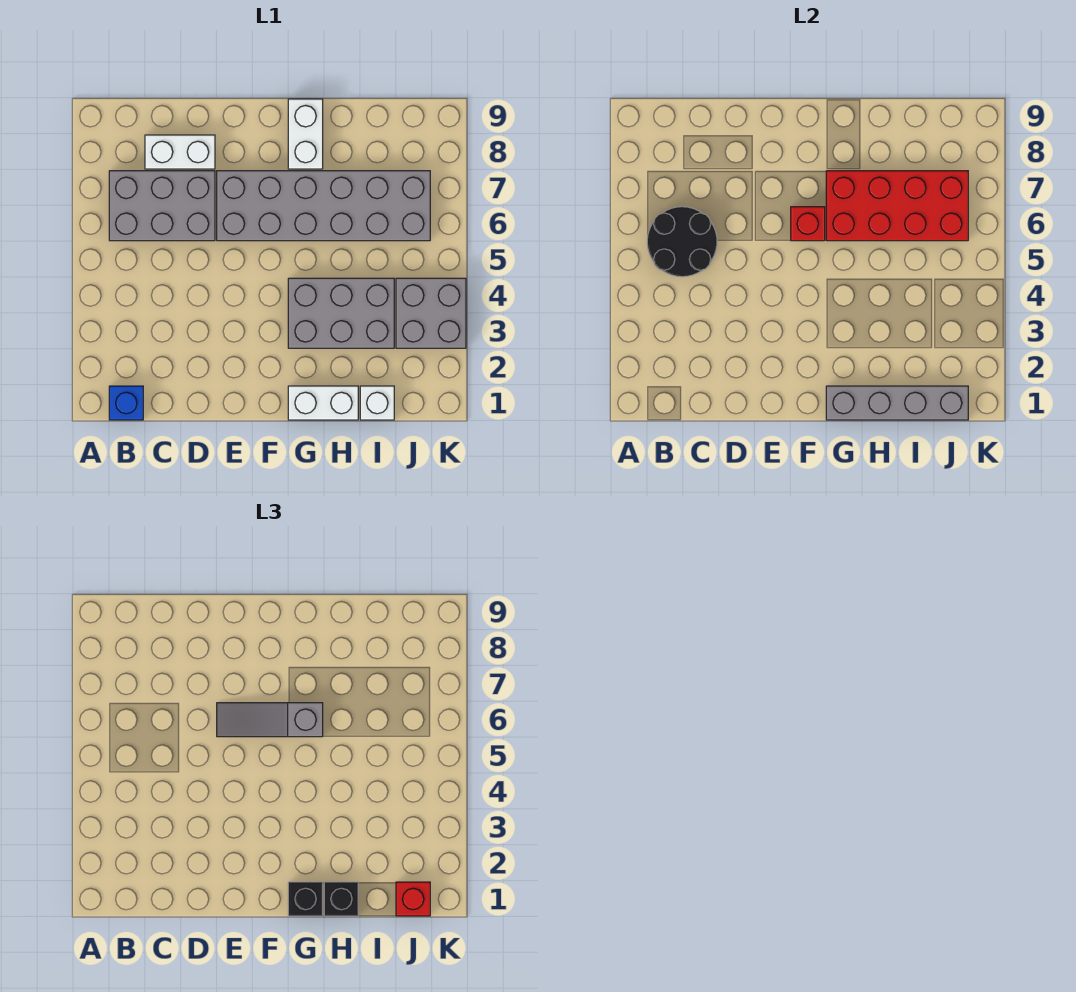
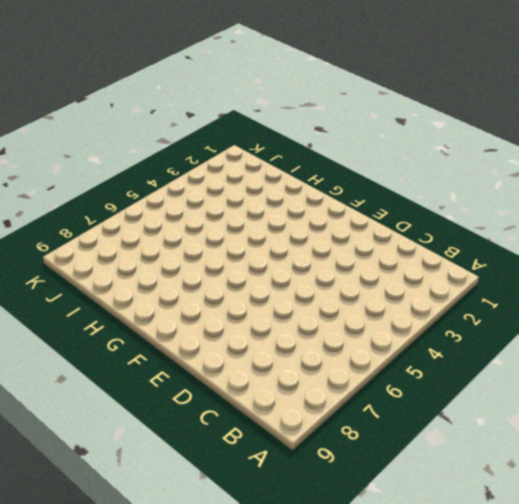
none -> blue 1x1 brick [109,386,143,420]
none -> grey 2x3 brick [109,171,215,241]
none -> white 1x2 brick [145,135,215,169]

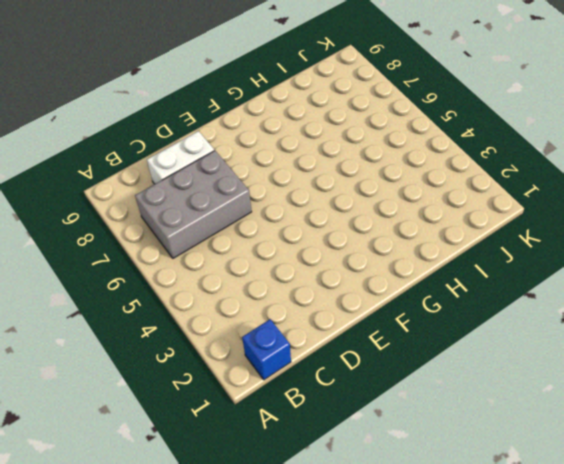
none -> grey 2x6 brick [217,171,430,241]
none -> white 1x2 brick [288,386,358,420]
none -> grey 2x3 brick [288,278,394,348]

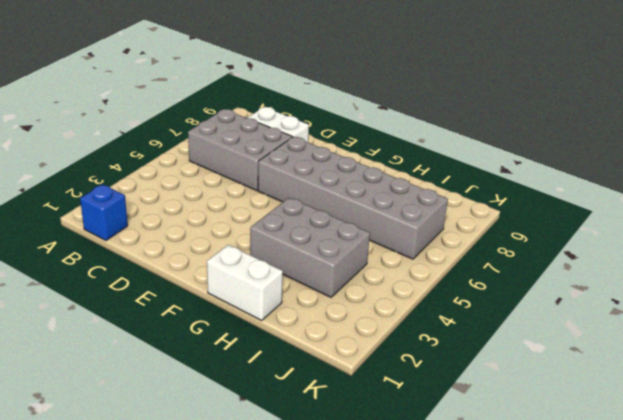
none -> white 1x2 brick [288,99,323,169]
none -> white 1x1 brick [360,386,394,420]
none -> grey 2x2 brick [396,278,466,348]

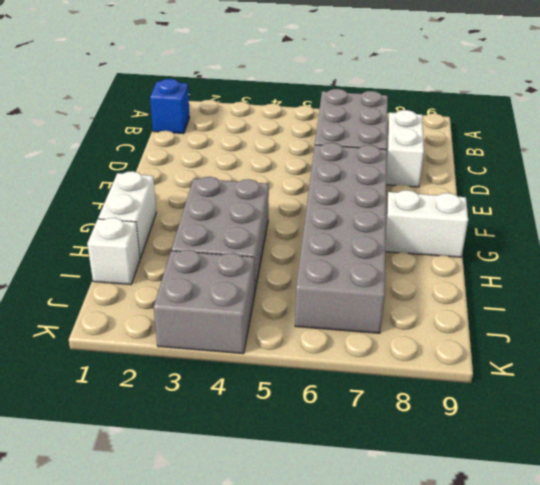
none -> black 2x2 round brick [647,207,717,277]
none -> red 1x1 brick [791,207,825,241]
none -> grey 1x4 brick [826,386,968,420]

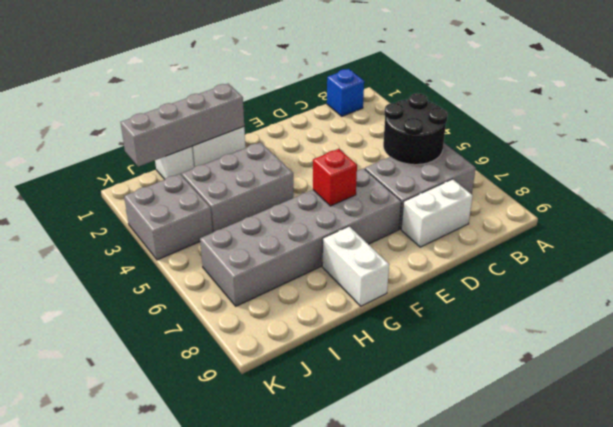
none -> red 2x4 brick [826,171,968,241]
none -> grey 1x3 slope [217,703,323,737]
none -> black 1x1 brick [288,882,323,916]

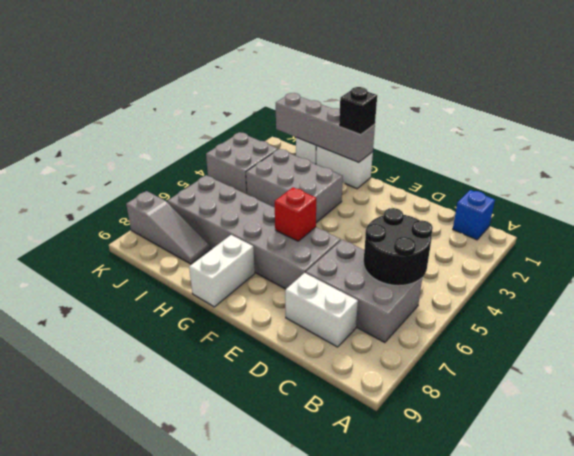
grey 1x3 slope [126,191,210,264] -> grey 1x3 slope moved to [217,703,323,737]
none -> red 2x4 brick [826,171,968,241]
none -> black 1x1 brick [324,882,358,916]
none -> red 1x1 brick [396,882,430,916]

